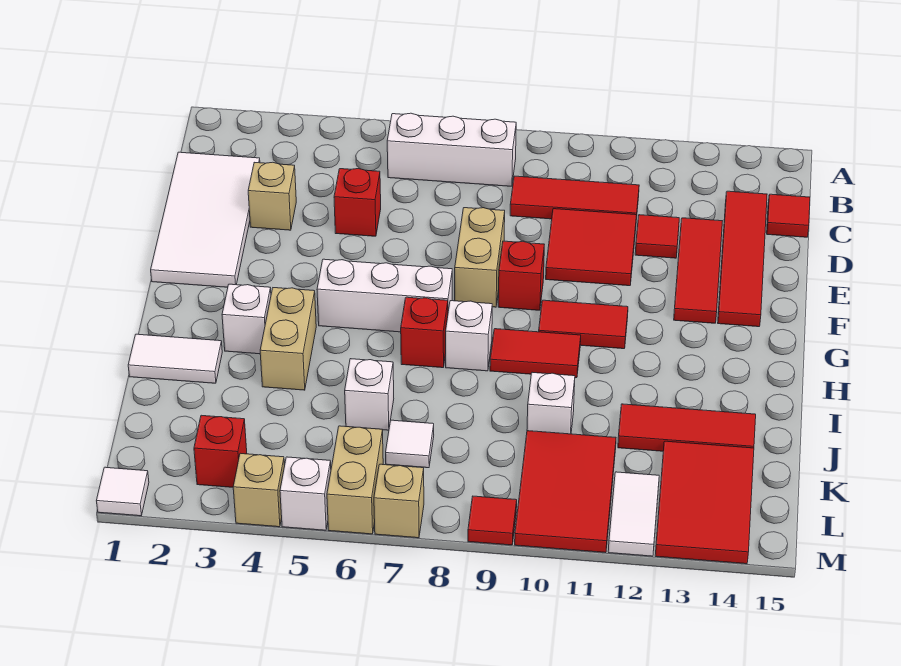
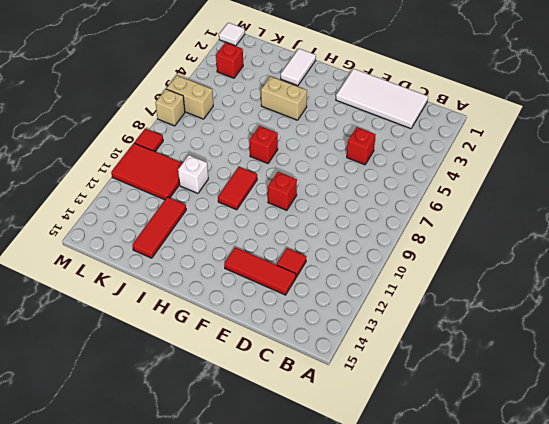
none -> white 1x3 brick [387,113,516,186]
none -> red 1x3 tile [510,176,639,219]
none -> red 1x4 tile [718,191,767,327]
none -> red 1x1 tile [767,194,810,237]

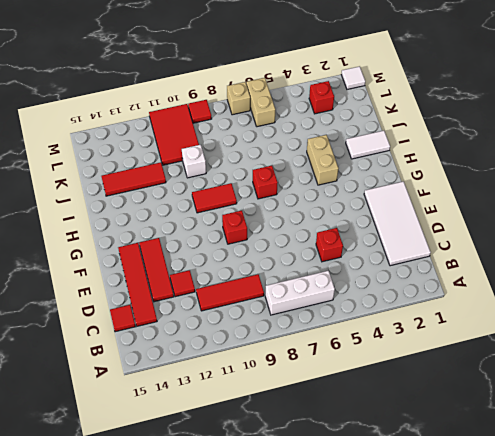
none -> tan 1x1 brick [248,162,296,230]
none -> red 2x2 tile [546,209,637,286]
none -> tan 1x2 brick [455,208,505,307]
none -> white 1x3 brick [317,259,452,332]

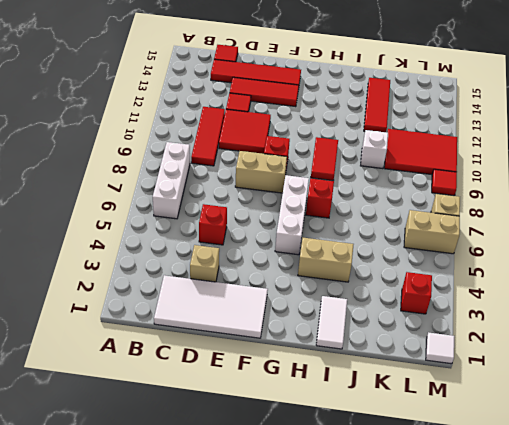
none -> red 1x2 tile [539,300,628,349]
none -> white 1x1 brick [222,284,271,354]
none -> white 1x1 brick [446,301,492,371]
none -> white 1x1 brick [345,359,394,430]

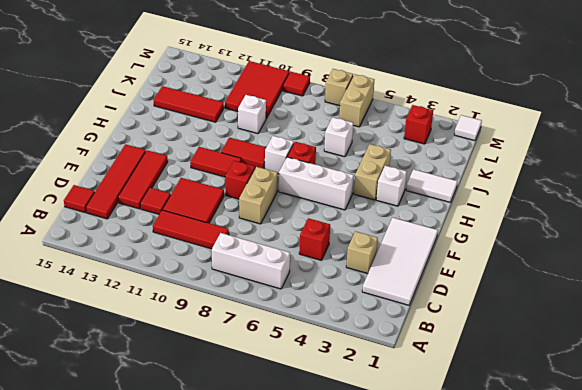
none -> white 1x1 tile [386,420,434,468]
none -> red 2x3 tile [655,441,754,564]
none -> white 1x2 tile [608,472,659,556]
none -> tan 1x1 brick [233,453,285,527]

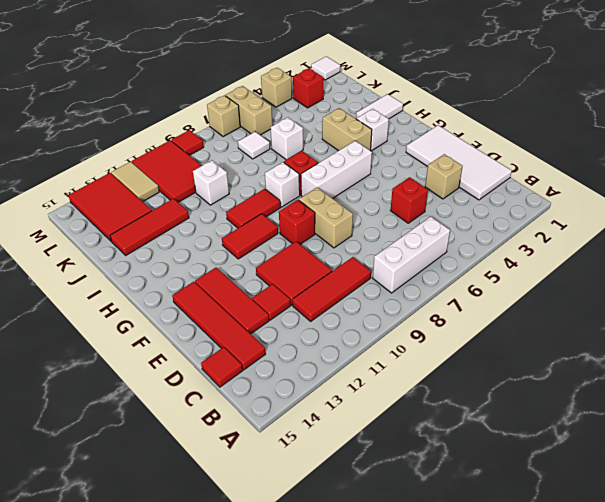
tan 1x2 tile [111,162,159,202] -> white 1x2 tile [608,472,659,556]
none -> white 1x1 brick [280,457,331,530]

